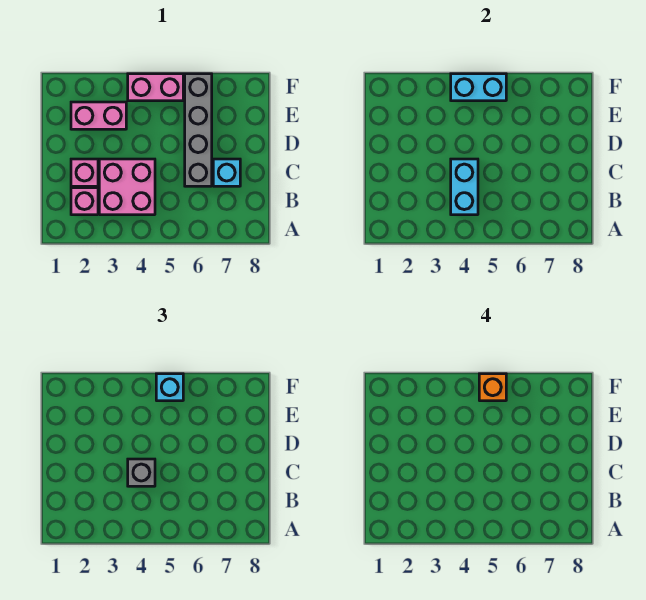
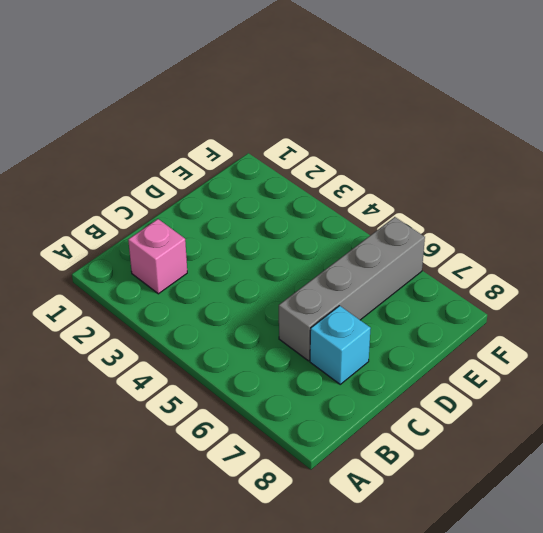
none -> pink 2x2 brick [99,159,155,215]
none -> pink 1x1 brick [71,159,98,186]
none -> pink 1x2 brick [71,102,126,129]

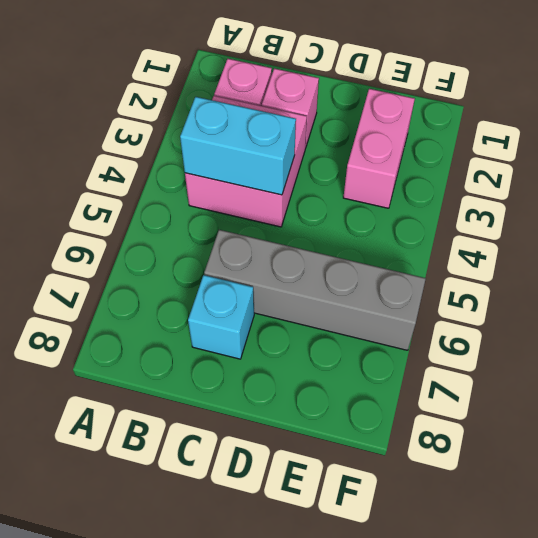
none -> pink 1x2 brick [128,74,183,101]
none -> cyan 1x2 brick [451,74,506,101]
none -> grey 1x1 brick [128,459,155,486]

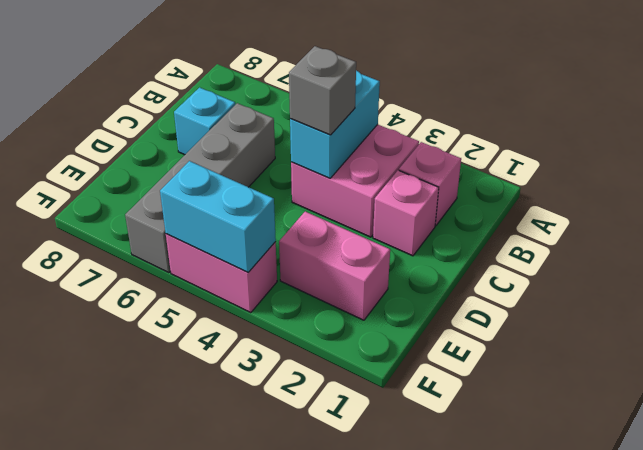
none -> cyan 1x1 brick [156,374,183,401]
none -> orange 1x1 brick [479,374,506,401]

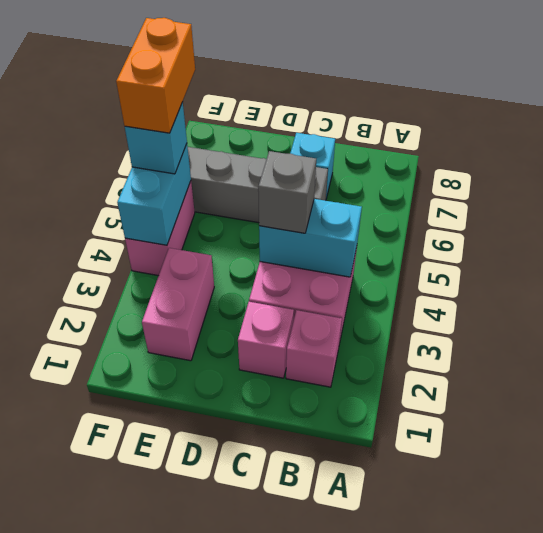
orange 1x2 brick [116,18,195,133] -> orange 1x1 brick [479,374,506,401]

